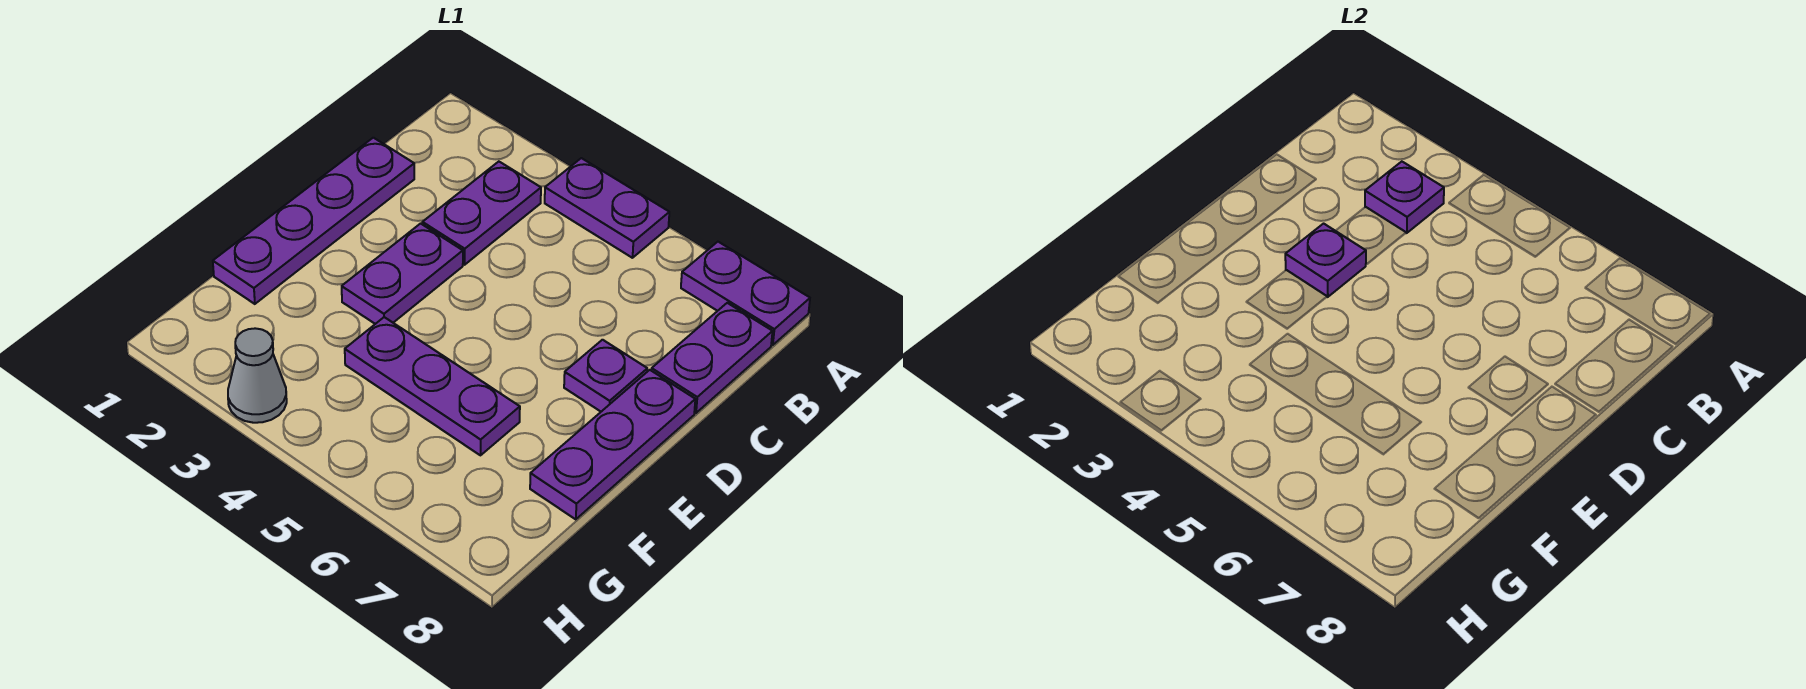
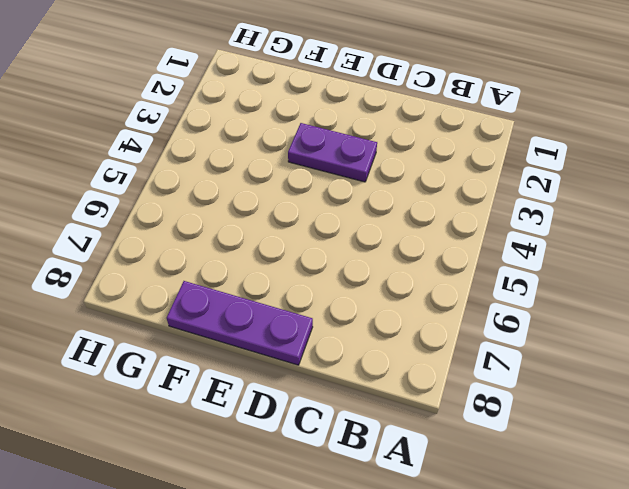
none -> purple 1x2 plate [545,158,669,258]
none -> purple 1x2 plate [681,242,810,345]
none -> purple 1x2 plate [422,162,541,265]

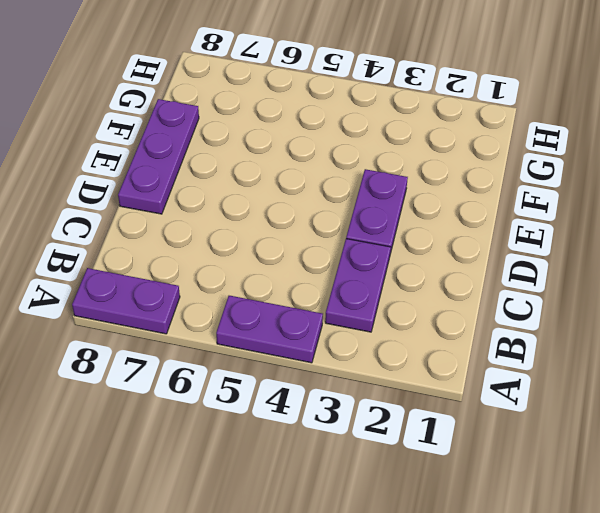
none -> purple 1x2 plate [652,303,773,413]
none -> purple 1x4 plate [213,138,414,304]
none -> purple 1x1 plate [564,340,647,412]

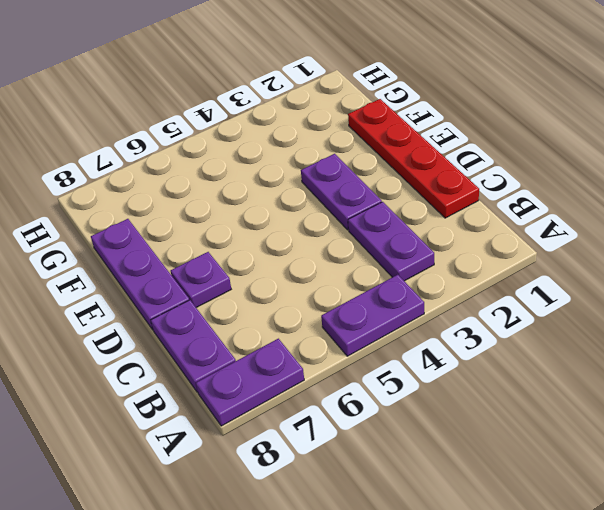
red 1x4 plate [348,99,479,218] -> purple 1x4 plate [213,138,414,304]
none -> purple 1x3 plate [345,317,520,455]
none -> grey 1x1 cone [228,328,287,423]
none -> purple 1x1 plate [1365,162,1444,233]

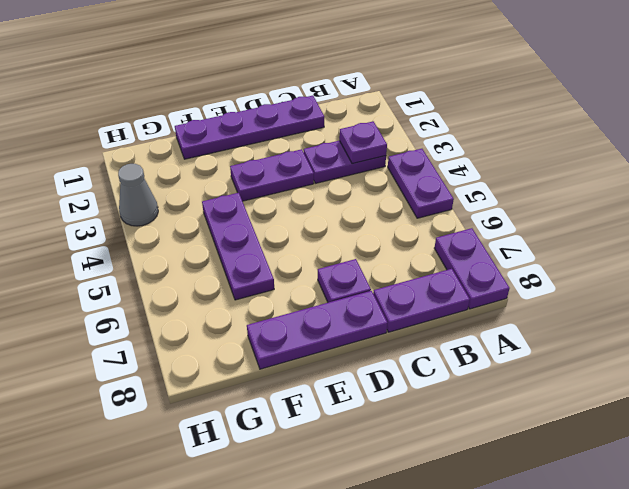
none -> purple 1x1 plate [1285,224,1366,297]

